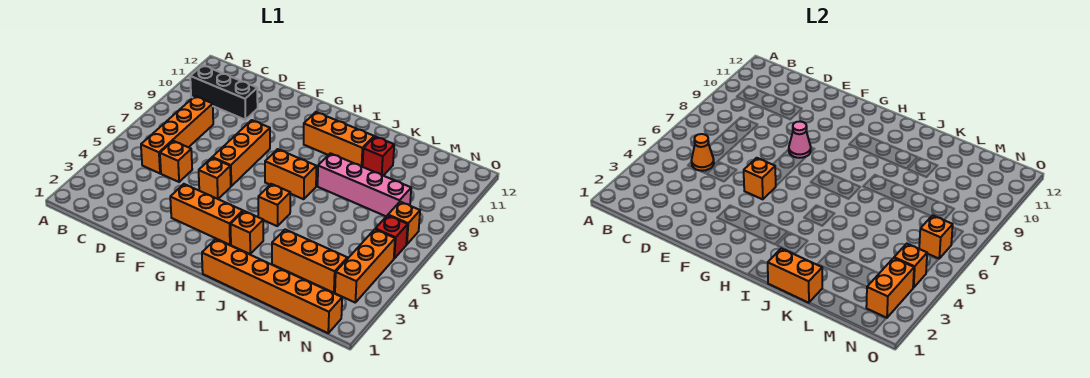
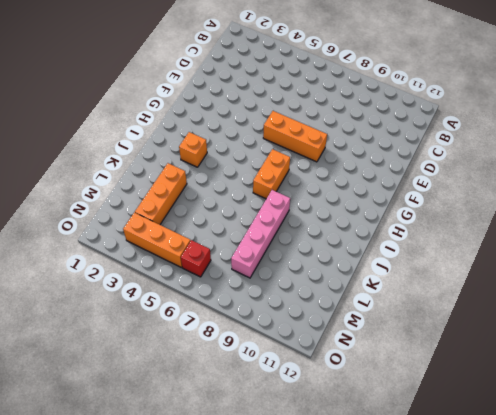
none -> black 1x3 brick [190,65,258,120]
none -> orange 1x4 brick [141,96,213,173]
none -> orange 1x1 brick [160,141,192,182]

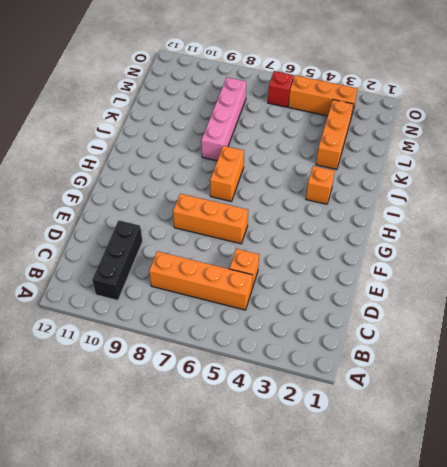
none -> orange 1x3 brick [170,184,243,245]
none -> orange 1x1 brick [199,158,231,199]
none -> orange 1x3 brick [304,112,374,167]

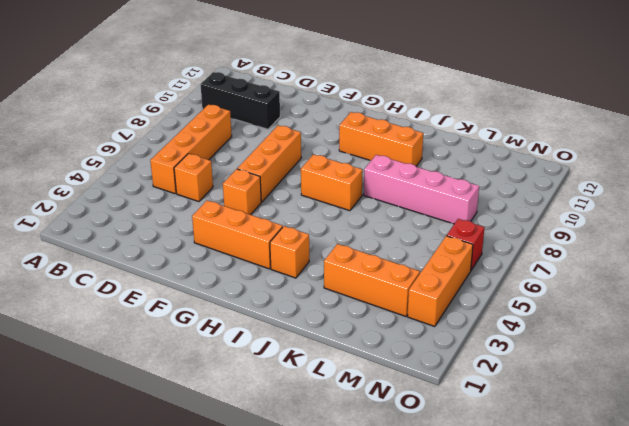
none -> orange 1x6 brick [202,239,342,333]
none -> orange 1x1 brick [258,184,290,226]
none -> red 1x1 brick [363,136,394,176]

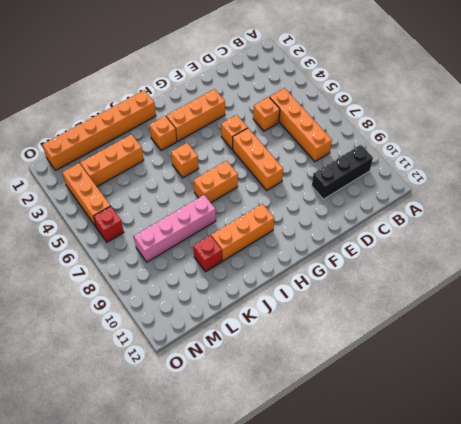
none -> orange 1x1 brick [388,202,420,245]
none -> orange 1x1 cone [691,134,714,171]
none -> orange 1x1 brick [744,158,776,199]

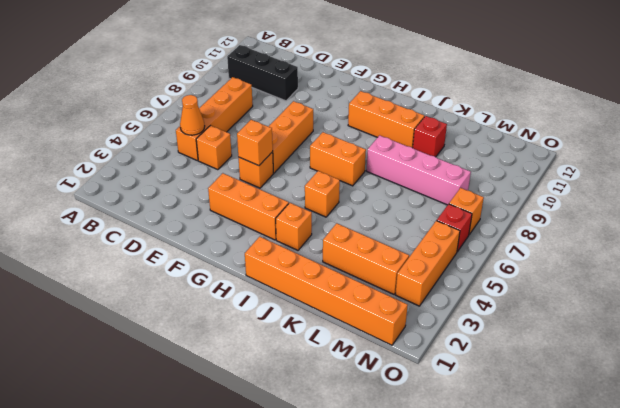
none -> pink 1x1 cone [789,122,811,158]
none -> orange 1x2 brick [767,248,822,303]
none -> orange 1x2 brick [866,258,914,318]

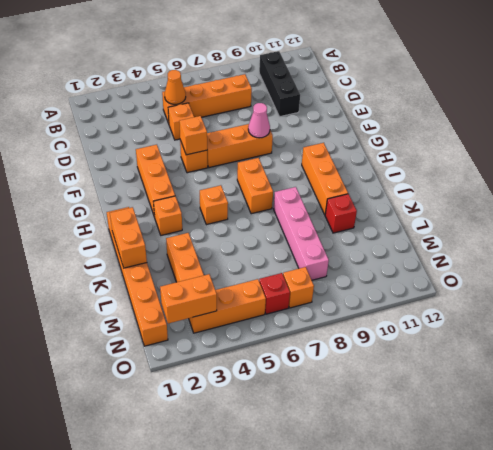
none -> orange 1x1 brick [894,244,927,288]
none -> orange 1x1 brick [919,215,953,259]

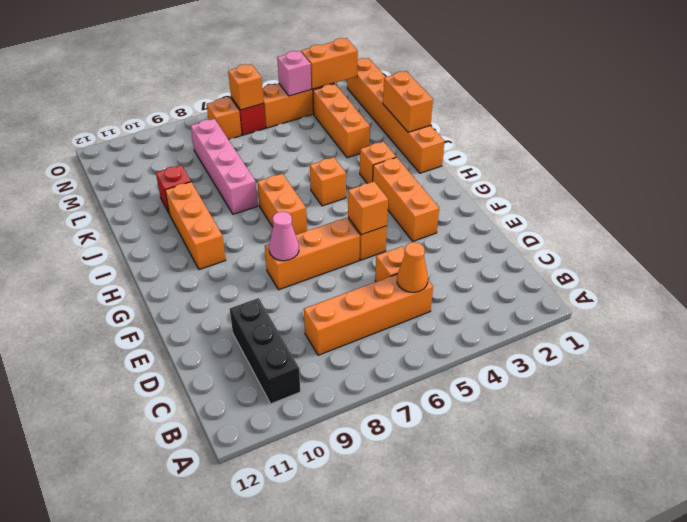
pink 1x1 brick [277,51,311,96] -> orange 1x1 brick [894,244,927,288]

